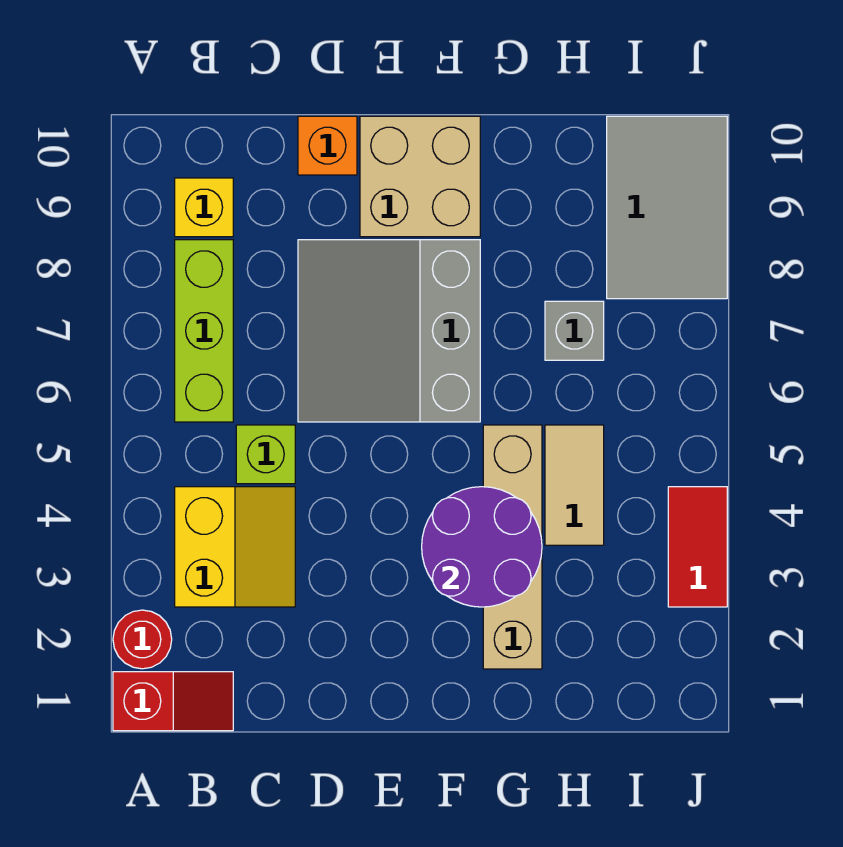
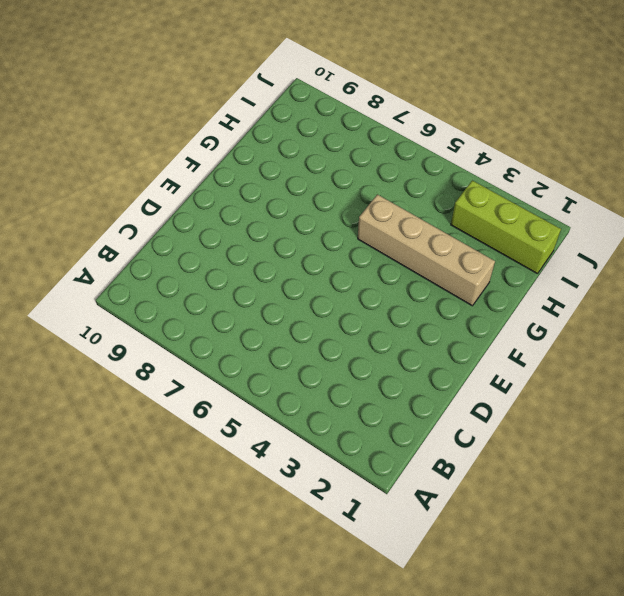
lime 1x3 brick [451,181,561,274] -> lime 1x3 brick moved to [175,240,233,422]
none -> red 1x2 slope [113,672,233,731]
none -> red 1x1 round brick [113,610,172,669]
none -> yellow 2x2 slope [175,487,295,607]

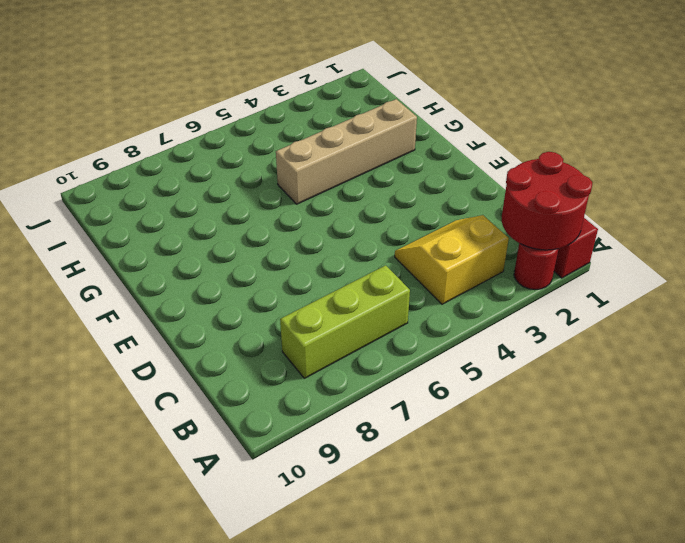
red 2x2 round brick [502,152,592,250] -> none
none -> yellow 1x1 brick [175,178,233,237]
none -> lime 1x1 brick [236,425,295,484]
none -> grey 3x3 slope [298,240,480,422]

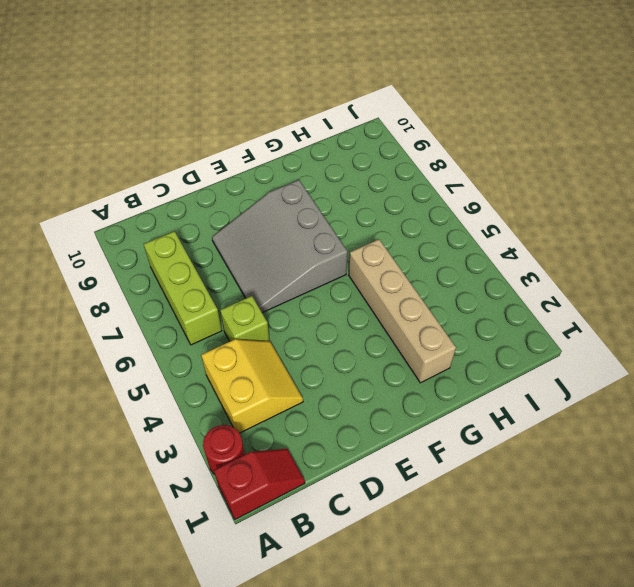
none -> yellow 1x1 brick [175,178,233,237]
none -> orange 1x1 brick [298,116,357,175]
none -> tan 2x2 brick [360,116,480,237]

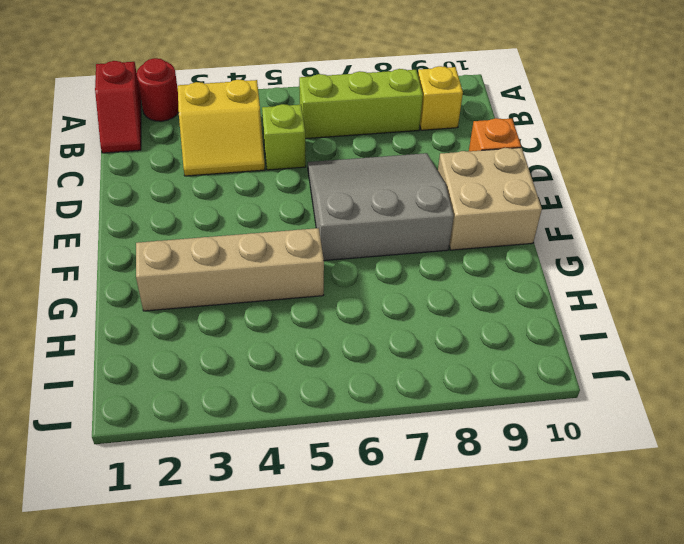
none -> tan 1x2 tile [545,425,604,545]
none -> grey 1x1 brick [545,301,604,360]
none -> grey 2x3 tile [607,116,727,299]

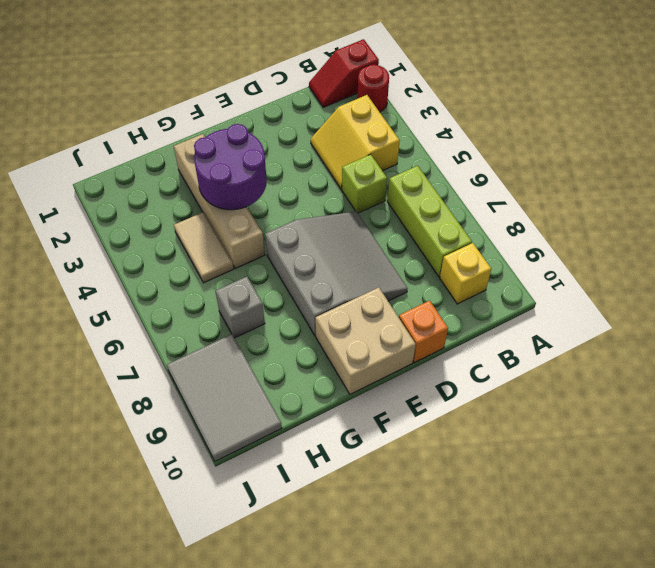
none -> red 1x2 tile [668,487,727,607]

